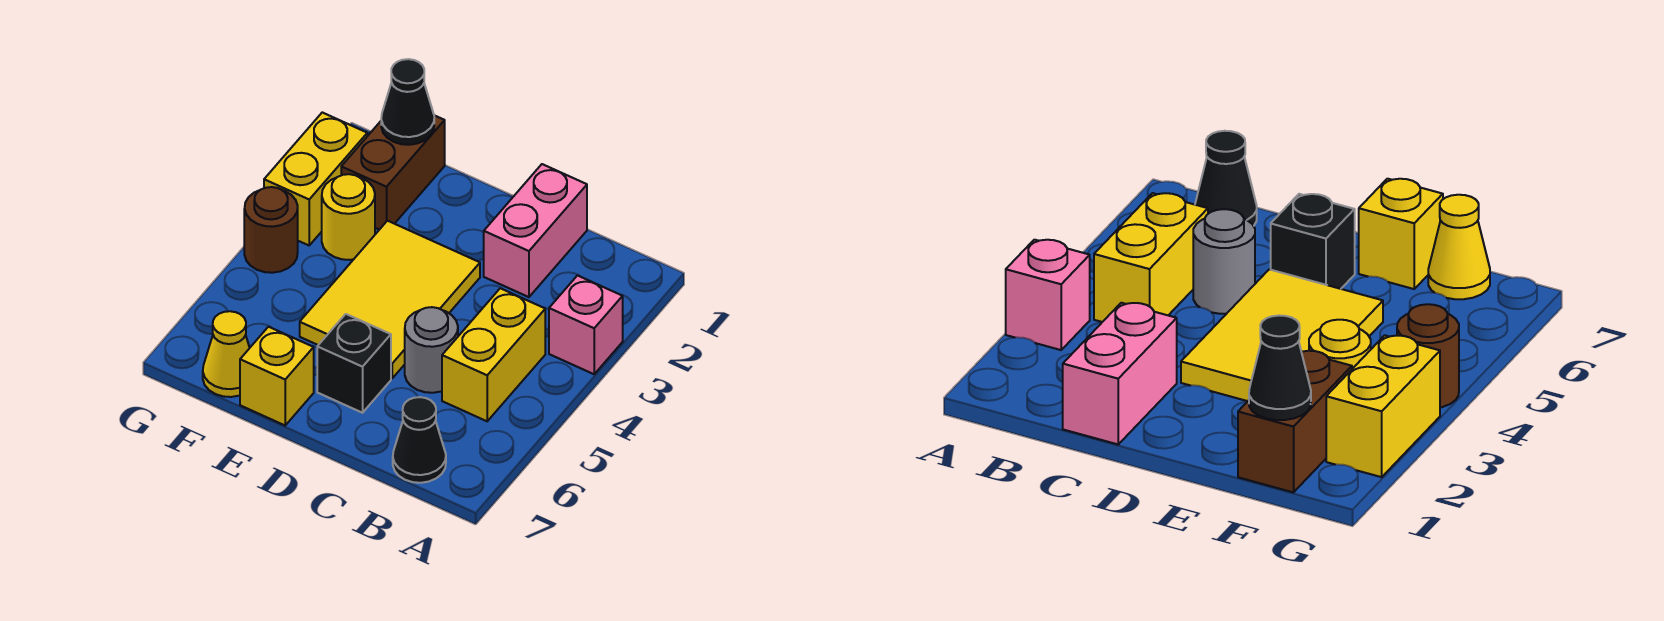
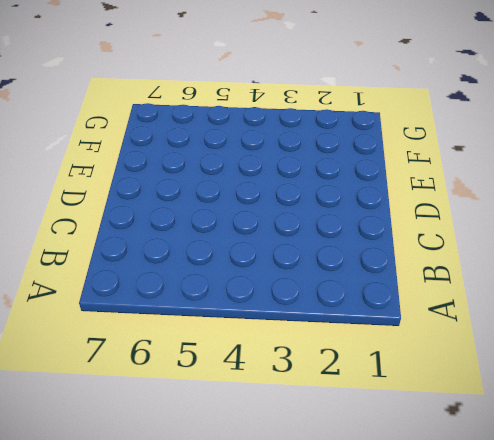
none -> pink 1x1 brick [549,276,623,374]
none -> yellow 1x2 brick [442,288,545,421]
none -> black 1x1 cone [393,397,446,483]

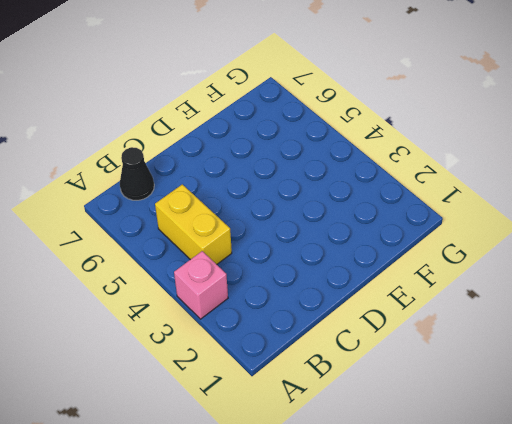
none -> pink 1x2 brick [484,164,587,297]
none -> grey 1x1 round brick [405,307,458,393]
none -> yellow 2x3 tile [300,221,480,378]

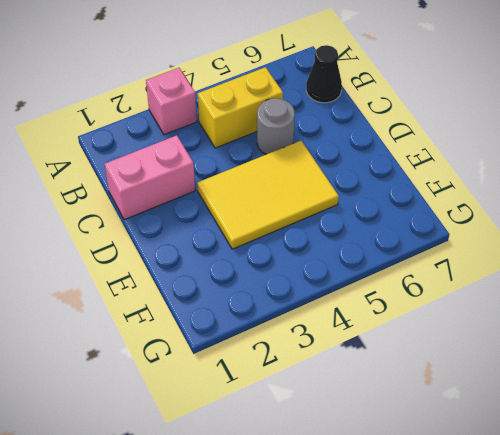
none -> black 1x1 brick [317,314,391,413]
none -> yellow 1x1 brick [240,327,314,425]
none -> brown 1x2 brick [341,115,445,230]

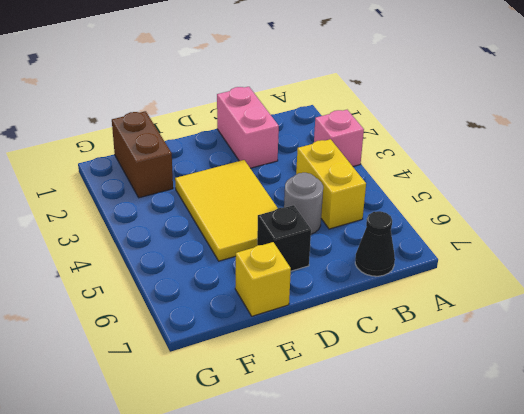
none -> yellow 1x1 round brick [322,174,375,260]
none -> yellow 1x1 cone [203,311,250,397]
none -> yellow 1x2 brick [264,112,367,245]

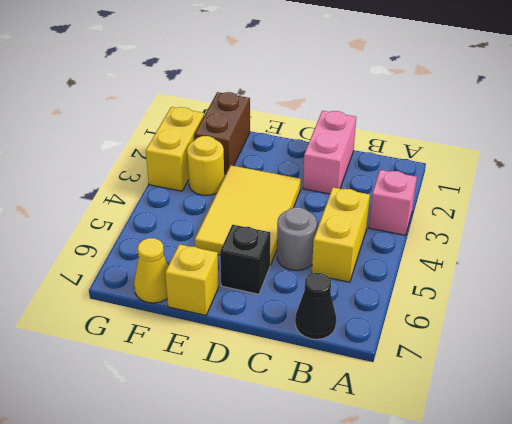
none -> brown 1x1 round brick [244,187,298,273]
none -> black 1x1 cone [381,59,434,145]

